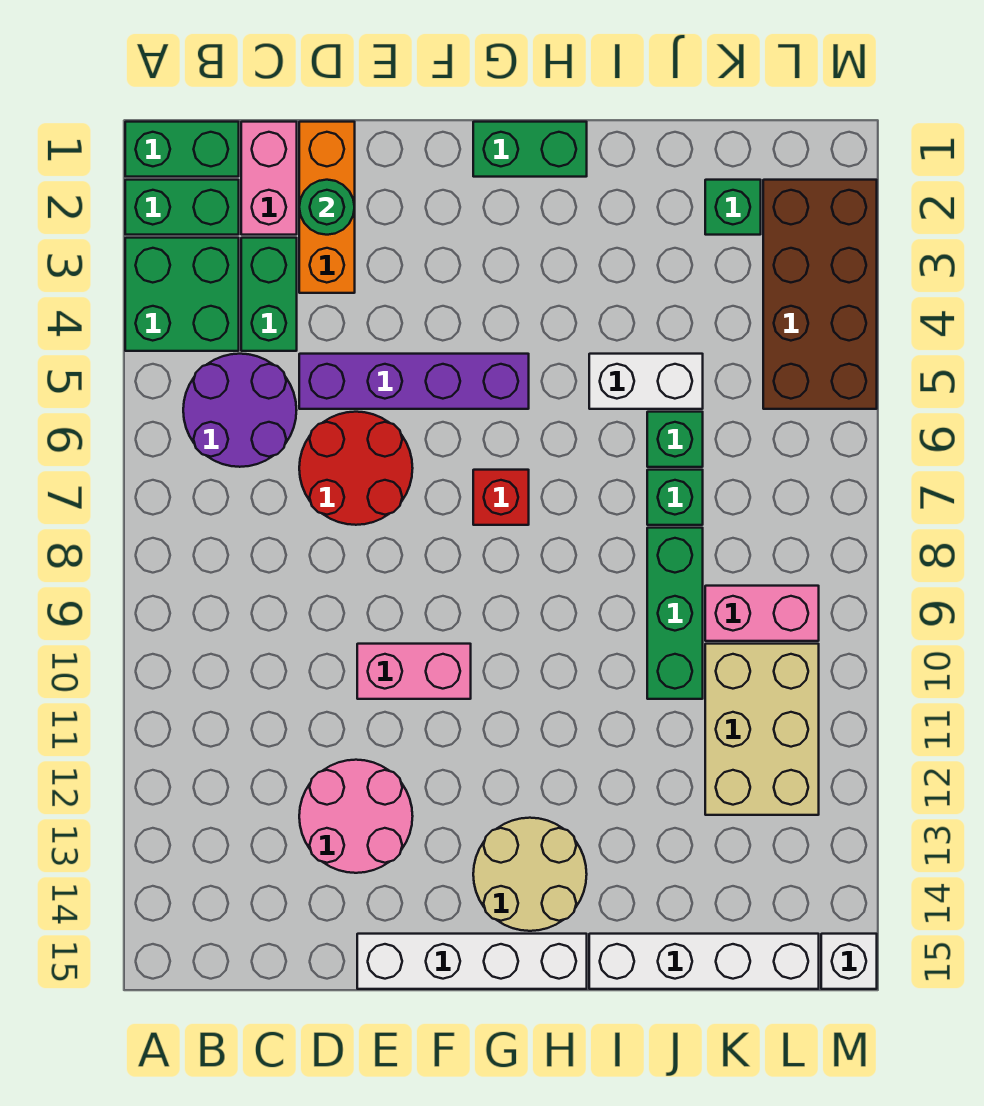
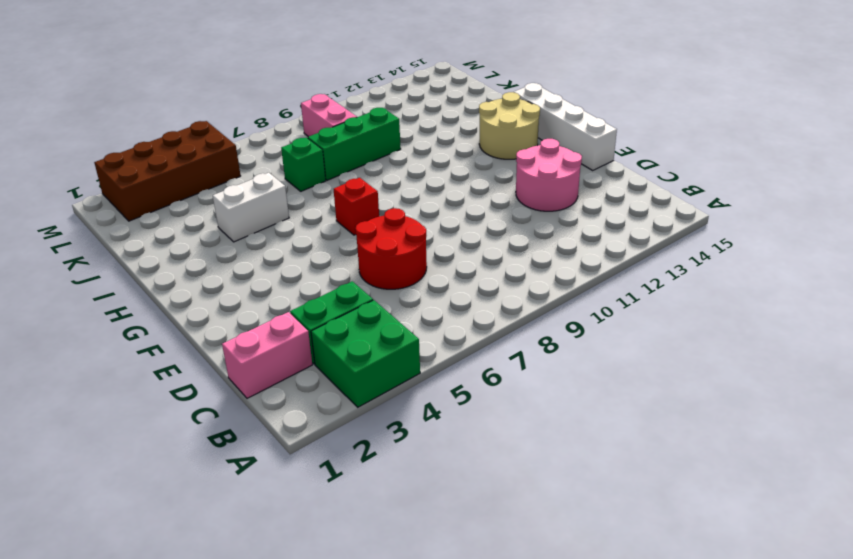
white 1x2 brick [213,173,289,242] -> white 1x2 brick turned to [589,354,703,409]
none -> green 1x2 brick [125,122,239,177]
none -> green 1x2 brick [125,180,239,235]
none -> purple 2x2 round brick [183,354,297,467]

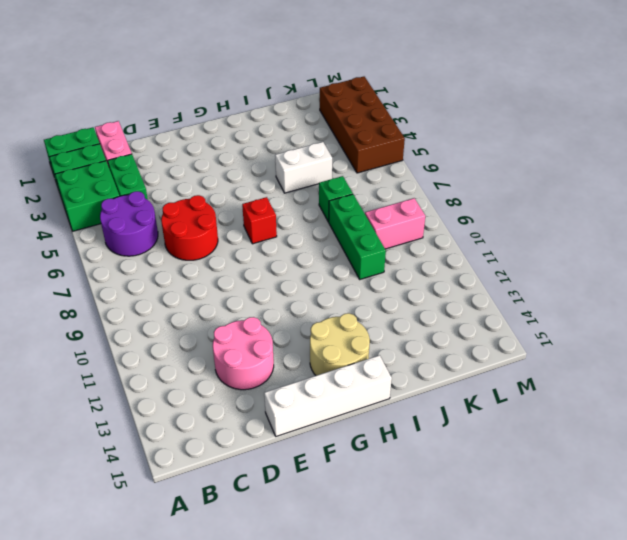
none -> orange 1x3 brick [299,122,355,293]
none -> purple 1x4 brick [299,354,529,409]
none -> pink 1x2 brick [357,644,471,699]

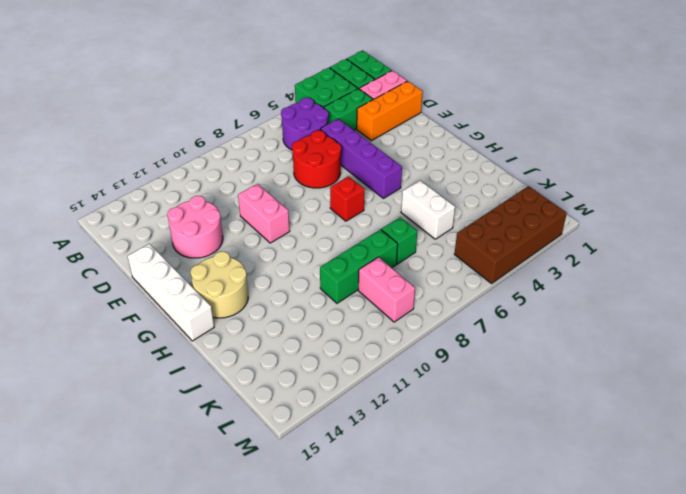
none -> green 1x2 brick [473,122,587,177]
none -> white 1x4 brick [589,934,819,989]
none -> green 1x1 brick [647,412,703,467]

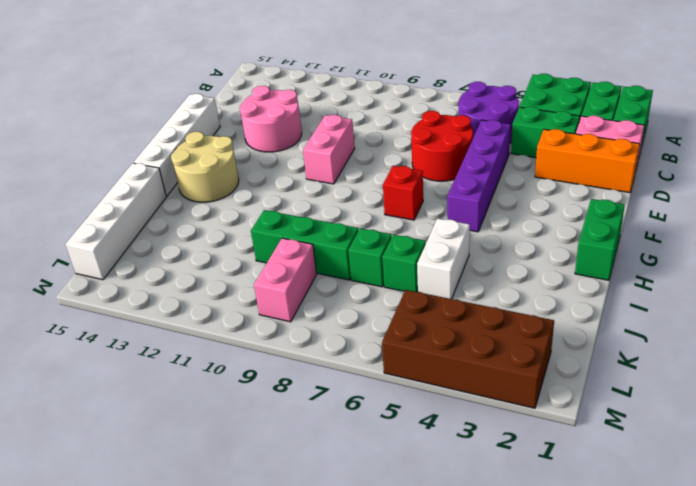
none -> green 1x1 brick [705,180,761,235]
none -> tan 2x3 brick [705,644,819,815]
none -> white 1x1 brick [821,934,877,989]

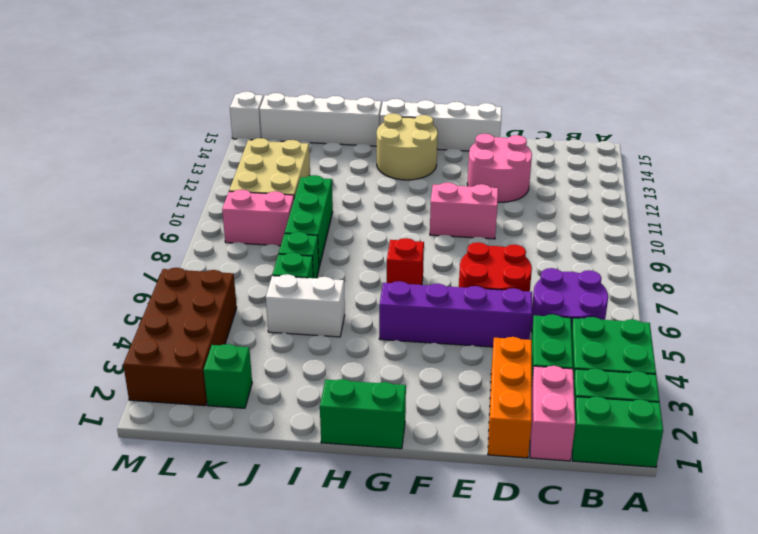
none -> green 1x1 round brick [299,180,355,235]

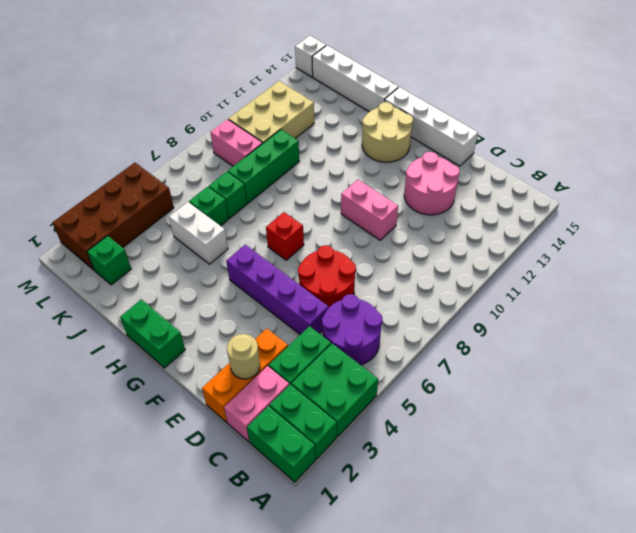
tan 1x1 round brick [227,334,260,379] -> green 1x1 round brick [299,180,355,235]

